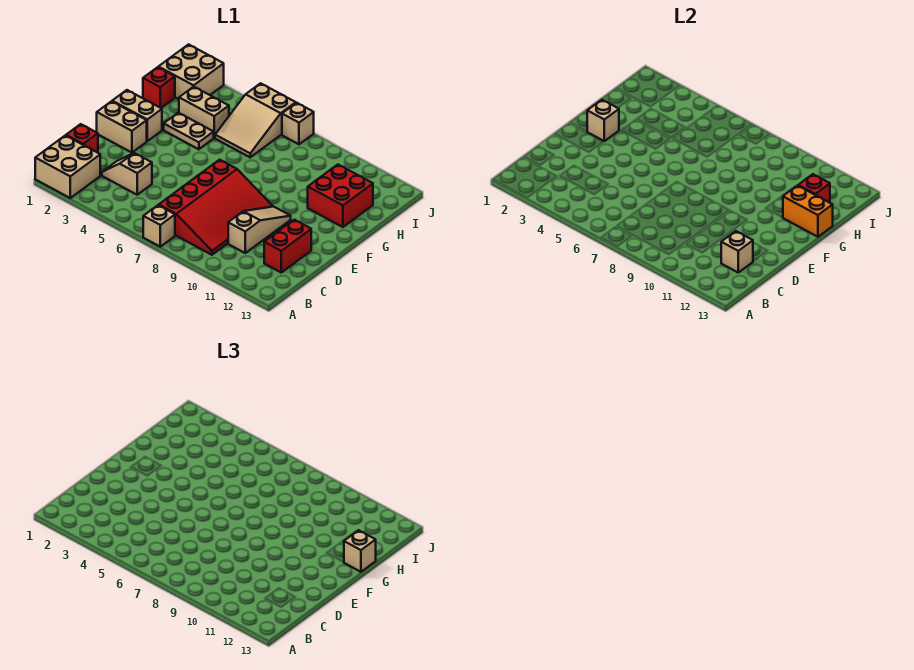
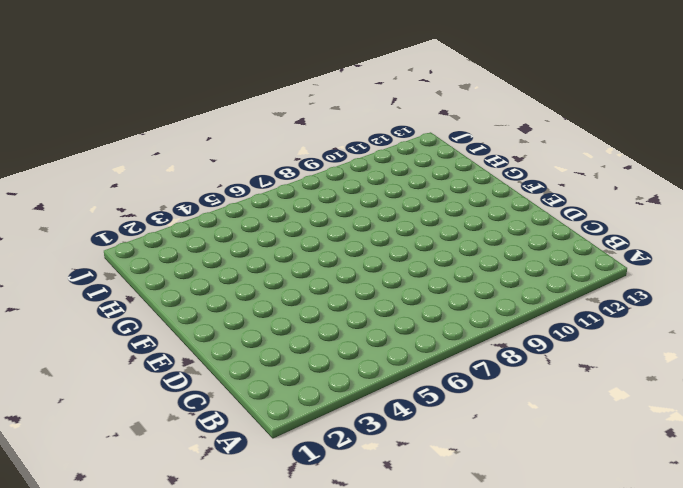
none -> tan 2x2 brick [35,135,100,198]
none -> tan 1x1 brick [143,205,175,247]
none -> red 3x4 slope [159,160,272,255]

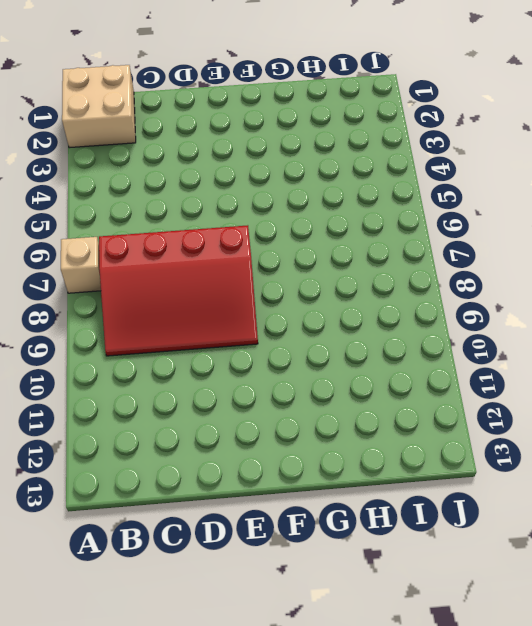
none -> red 1x1 brick [66,124,98,153]
none -> tan 1x2 slope [102,153,152,195]
none -> tan 1x3 slope [228,206,291,253]

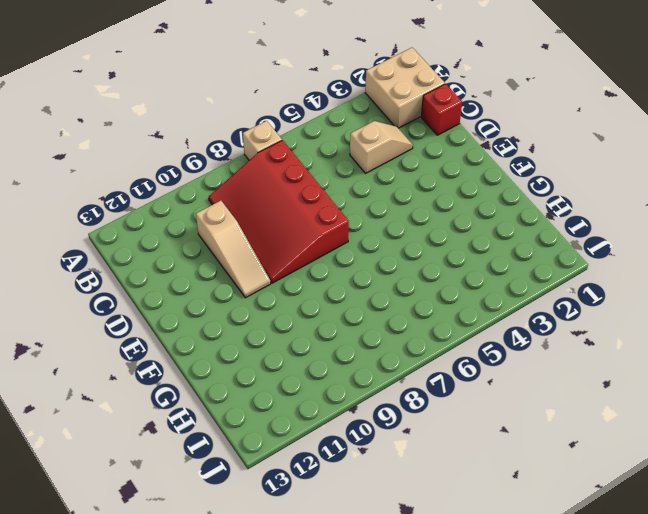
none -> red 1x2 brick [264,220,311,272]
none -> tan 1x2 brick [97,101,147,153]
none -> tan 1x2 brick [112,90,162,141]

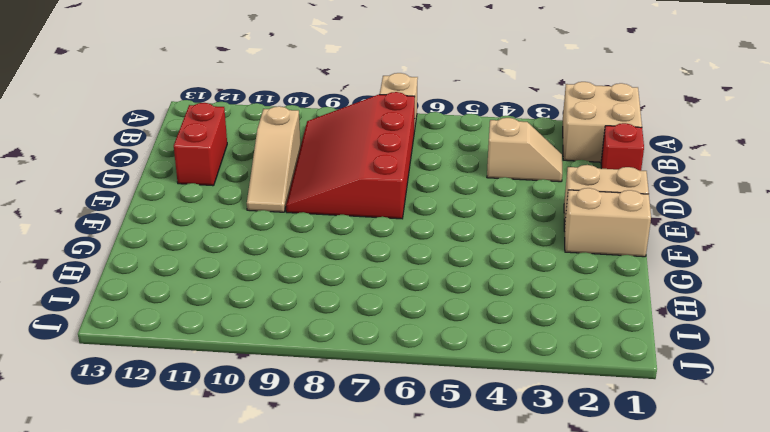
none -> tan 1x2 plate [164,113,214,149]
none -> red 2x2 brick [308,165,373,227]
none -> red 1x1 brick [143,67,175,108]

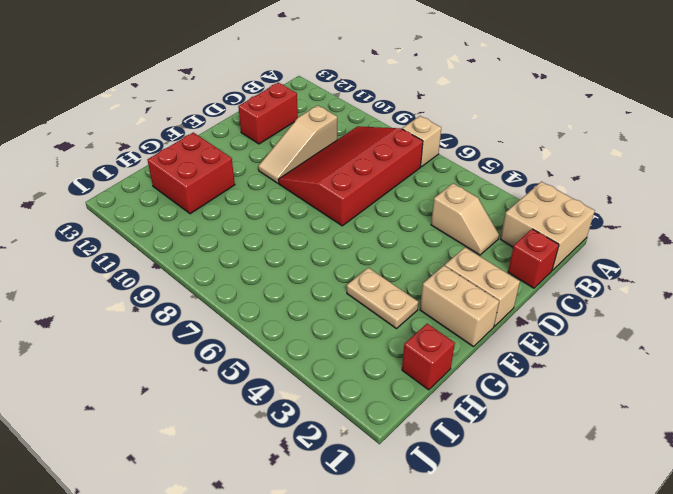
none -> tan 1x2 brick [179,87,229,138]
none -> tan 2x3 slope [215,83,296,157]
none -> tan 2x2 brick [159,44,224,99]

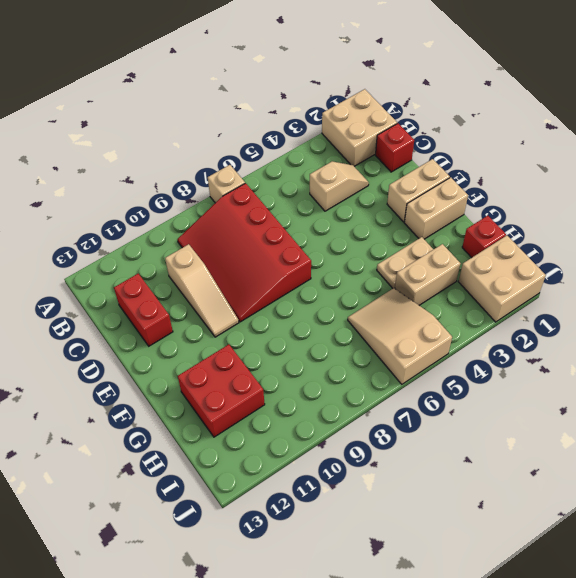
none -> tan 1x1 brick [282,103,314,144]
none -> tan 1x1 brick [721,231,753,272]
none -> tan 1x1 brick [587,100,619,141]

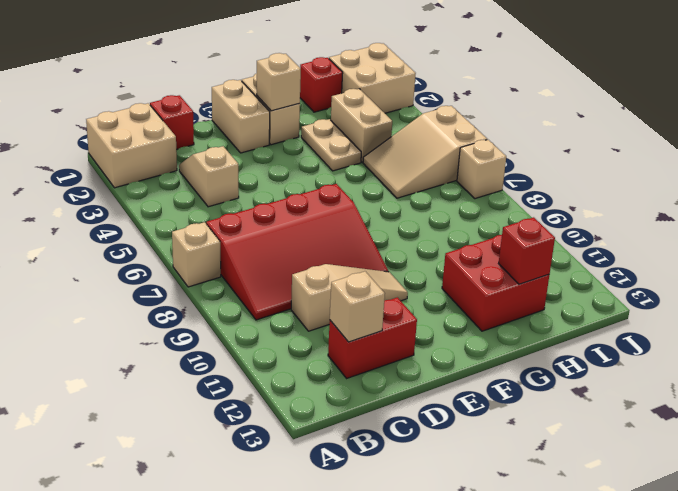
none -> orange 1x2 brick [783,186,833,237]
none -> tan 1x1 brick [344,530,376,572]

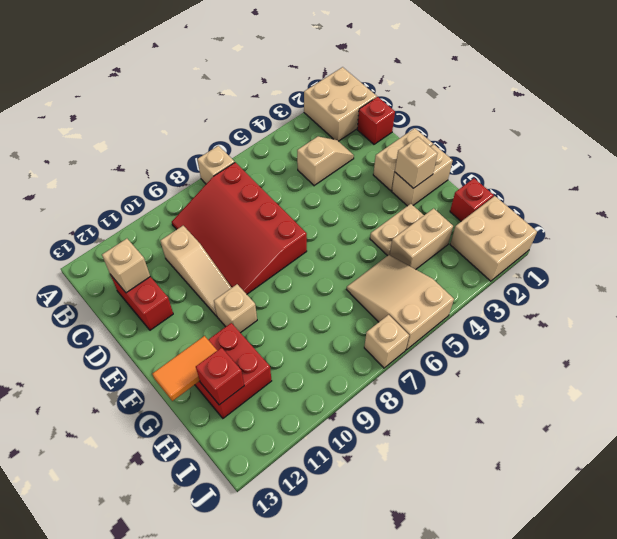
tan 1x1 brick [214,284,257,333] -> tan 1x1 brick moved to [344,530,376,572]
orange 1x2 tile [152,336,217,401] -> orange 1x2 brick [783,186,833,237]

